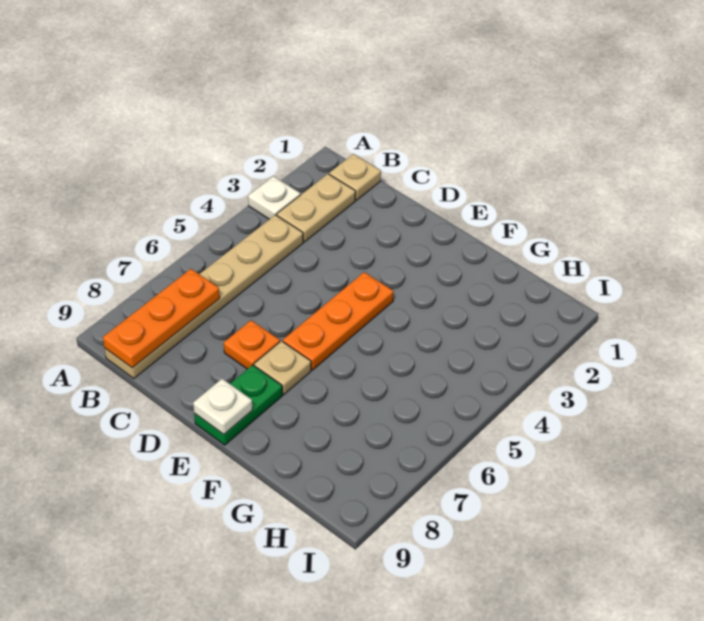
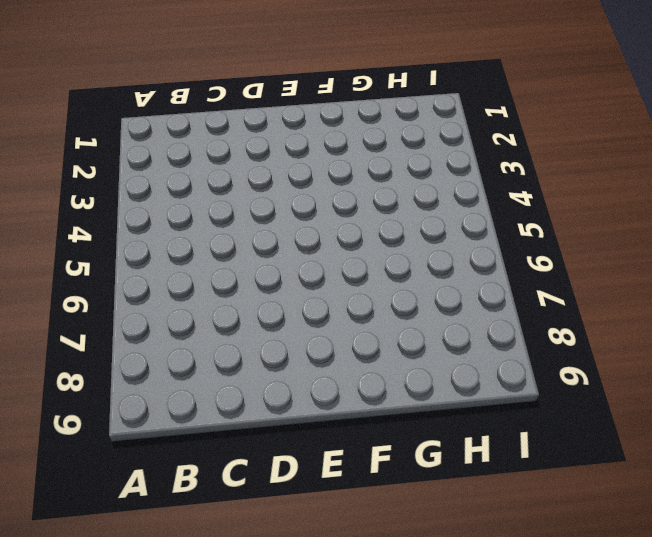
none -> white 1x1 plate [248,176,301,219]
none -> tan 1x1 plate [329,154,381,200]

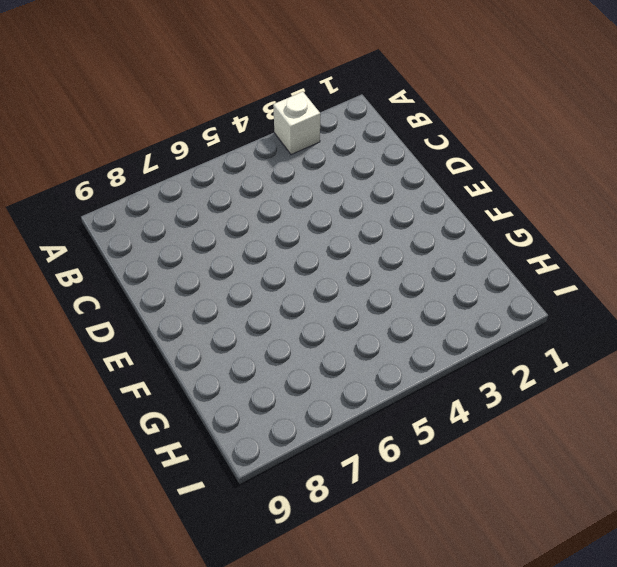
white 1x1 brick [273,92,320,155] -> white 1x1 plate [248,176,301,219]
none -> tan 1x1 plate [329,154,381,200]
none -> tan 1x2 plate [277,174,355,242]

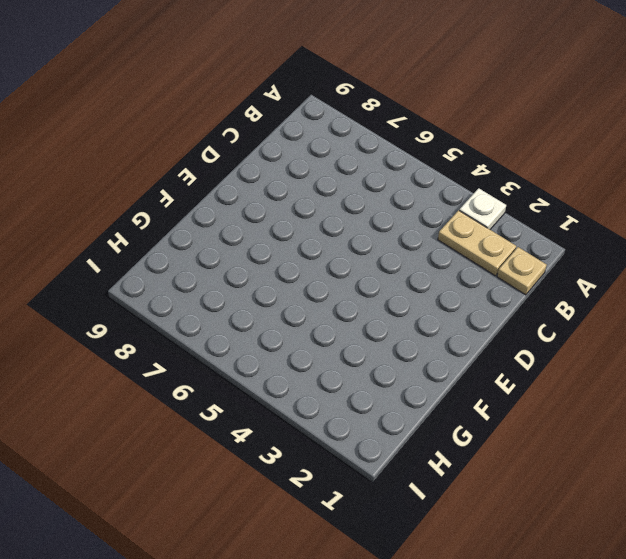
none -> tan 1x6 plate [105,215,303,378]
none -> orange 1x1 plate [224,320,280,369]

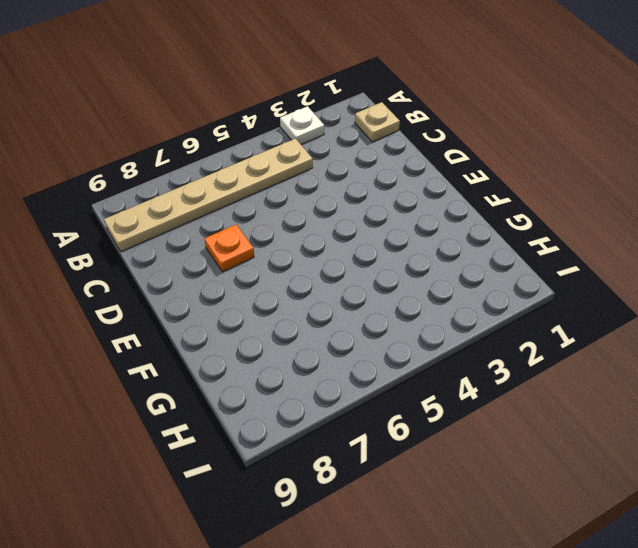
none -> tan 1x2 plate [277,174,355,242]
none -> orange 1x3 plate [283,272,393,370]

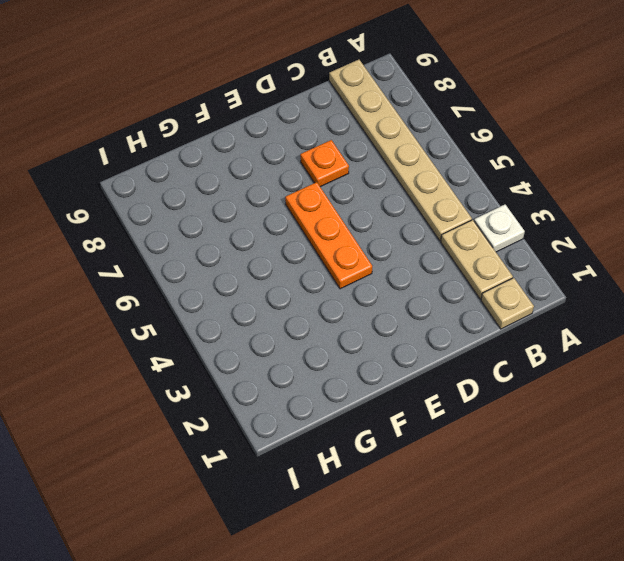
none -> tan 1x1 plate [254,341,311,394]
none -> green 1x2 plate [194,365,283,445]

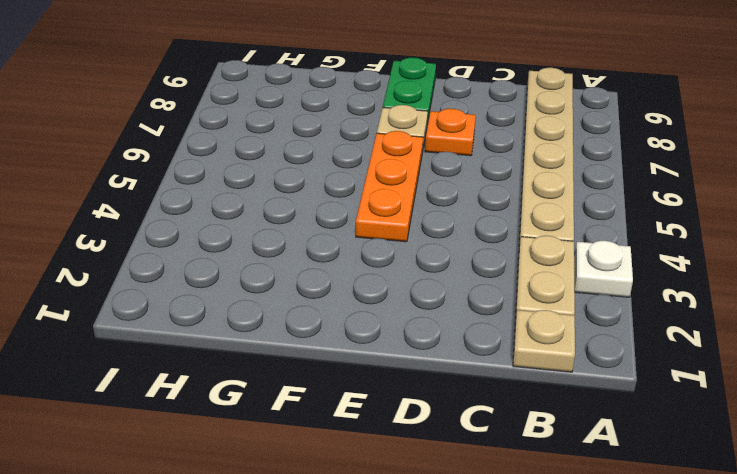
none -> orange 1x3 plate [103,269,220,368]
none -> white 1x1 plate [193,379,253,434]

